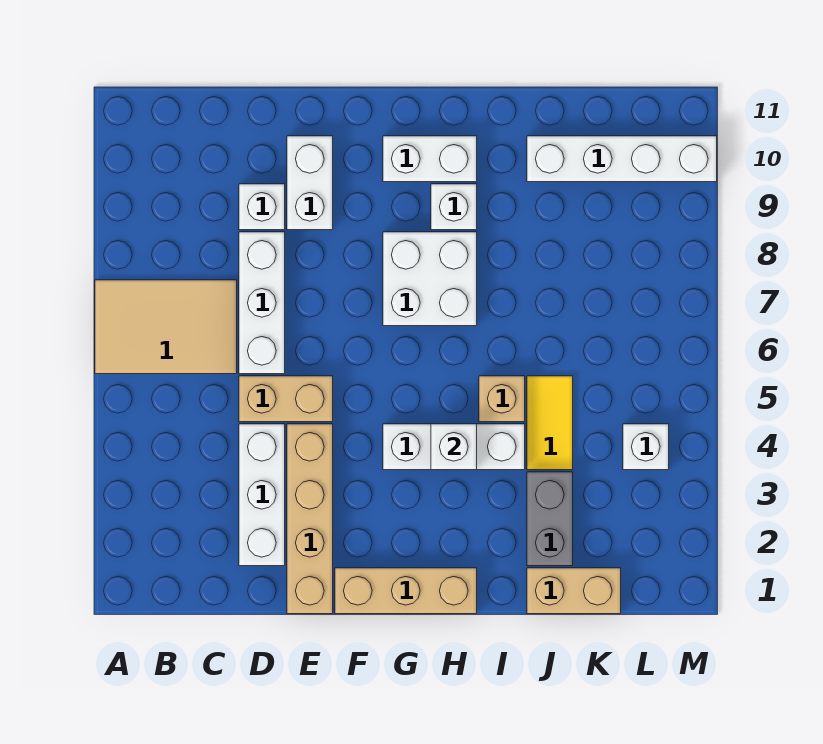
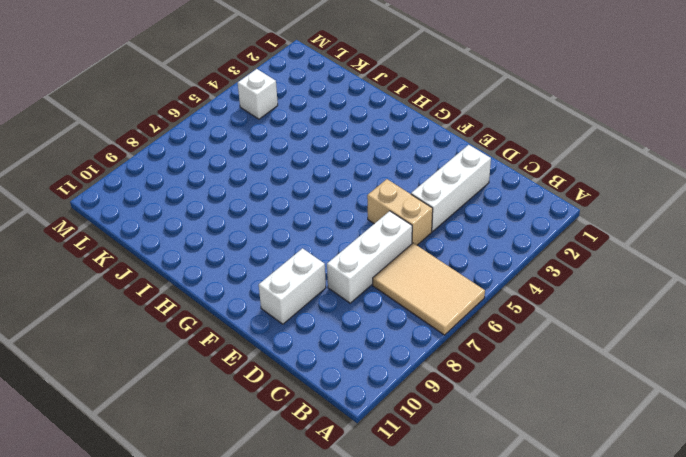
none -> white 1x1 brick [239,184,285,230]
none -> tan 1x4 brick [287,424,333,614]
none -> tan 1x3 brick [335,568,477,614]

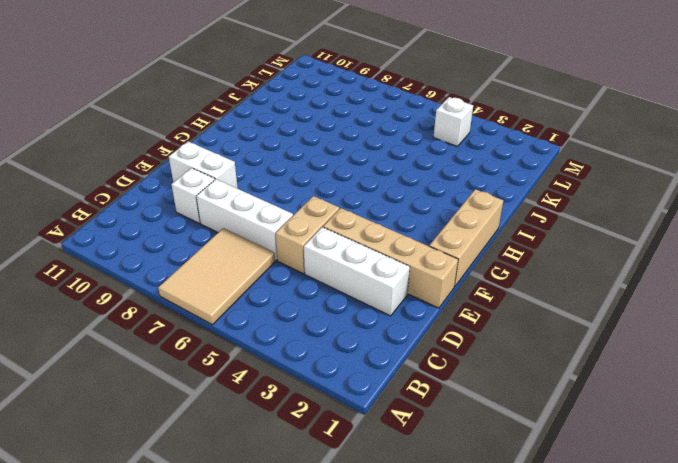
none -> white 1x3 brick [383,424,525,470]
none -> white 2x2 brick [383,232,477,326]
none -> white 1x2 brick [383,136,477,182]

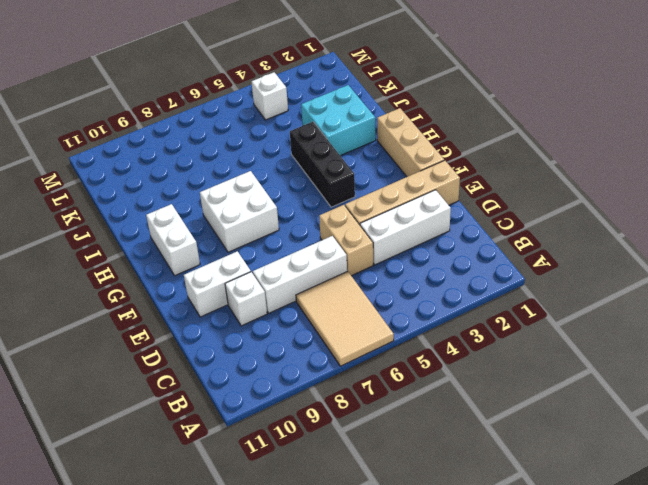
black 1x3 brick [290,122,355,207] -> white 1x3 brick [383,424,525,470]
cyan 2x2 brick [301,85,376,156] -> grey 1x2 brick [527,472,573,566]
none -> white 1x1 brick [431,184,477,230]
none -> tan 1x1 brick [479,376,525,422]
none -> tan 1x2 brick [527,568,621,614]

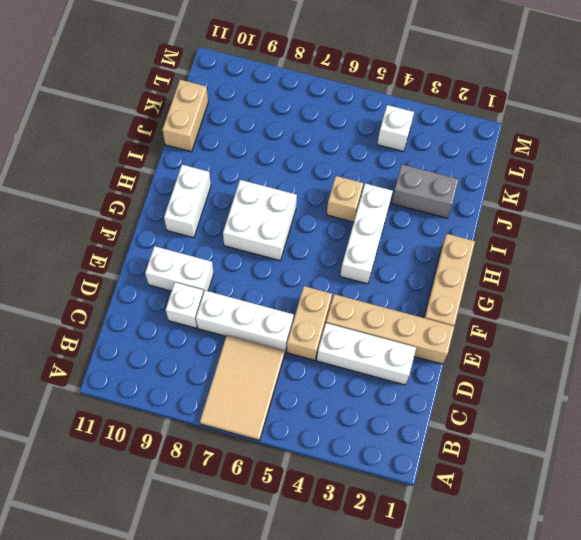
tan 1x2 brick [162,80,208,152] -> tan 1x2 brick moved to [527,568,621,614]
none -> white 1x1 brick [431,184,477,230]
none -> yellow 1x2 tile [527,376,573,470]
none -> white 1x4 brick [527,136,717,182]

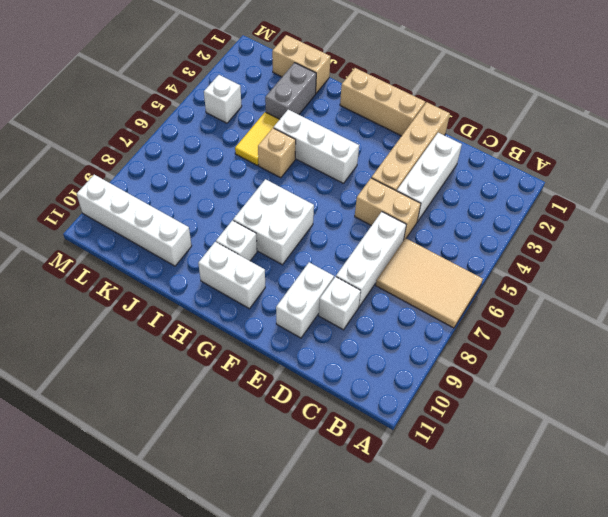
none -> white 1x1 brick [431,424,477,470]

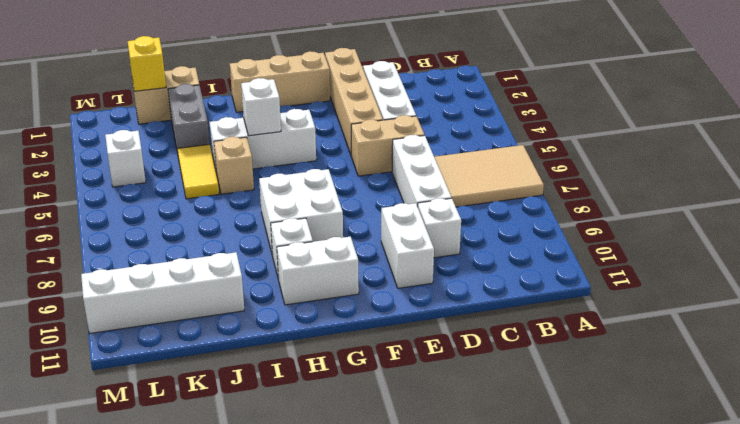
yellow 1x1 brick [128,36,166,91] -> none

